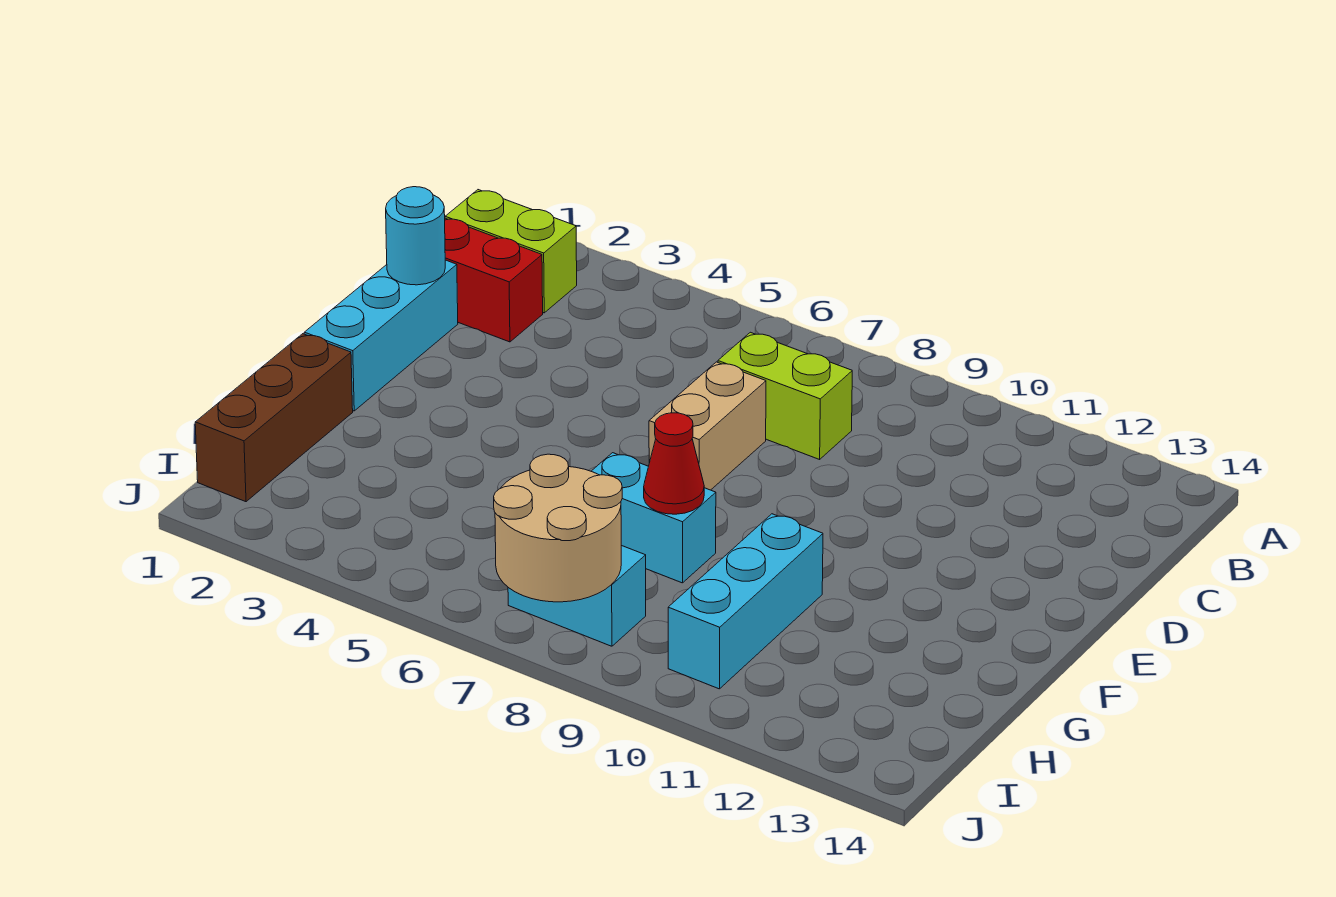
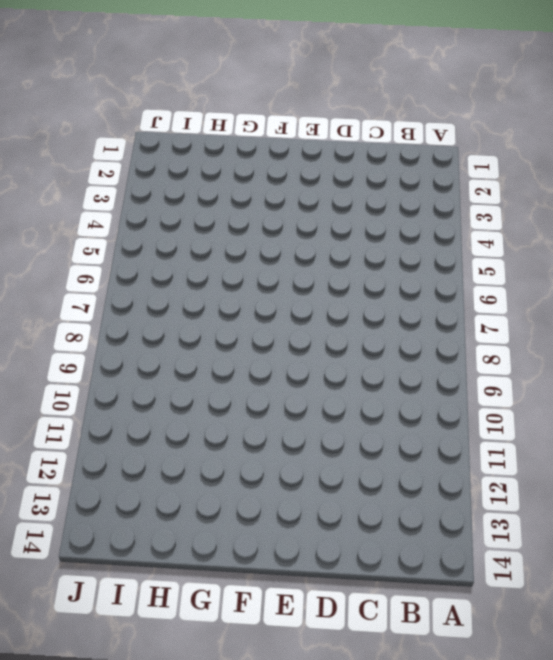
none -> lime 1x2 brick [445,190,577,313]
none -> red 1x2 brick [445,218,543,342]
none -> lime 1x2 brick [718,332,852,459]

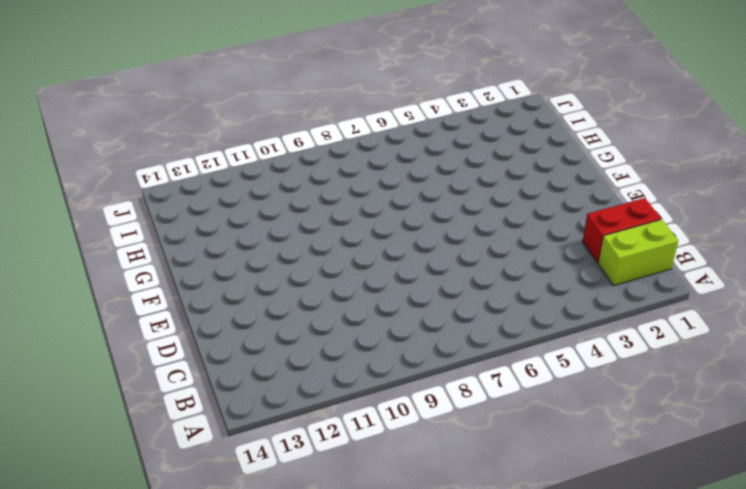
none -> lime 1x2 brick [718,332,852,459]
none -> cyan 1x3 brick [304,260,458,411]
none -> tan 1x2 brick [649,362,766,490]

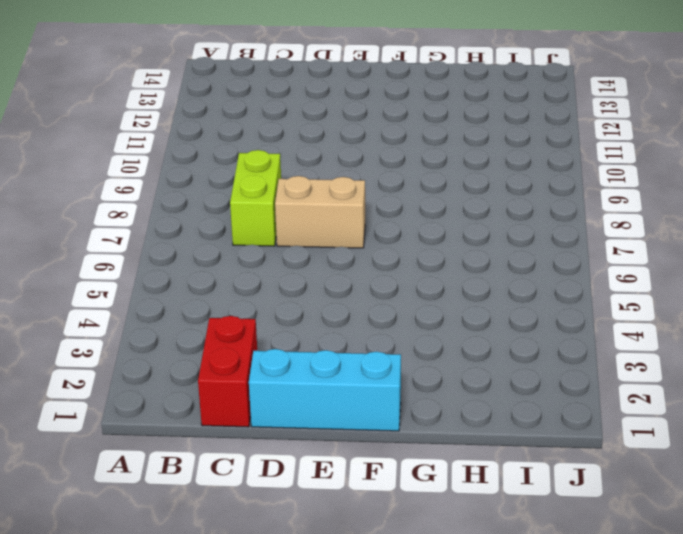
none -> lime 1x2 brick [445,190,577,313]
none -> brown 1x3 brick [195,334,353,502]
none -> cyan 1x2 brick [591,453,716,583]

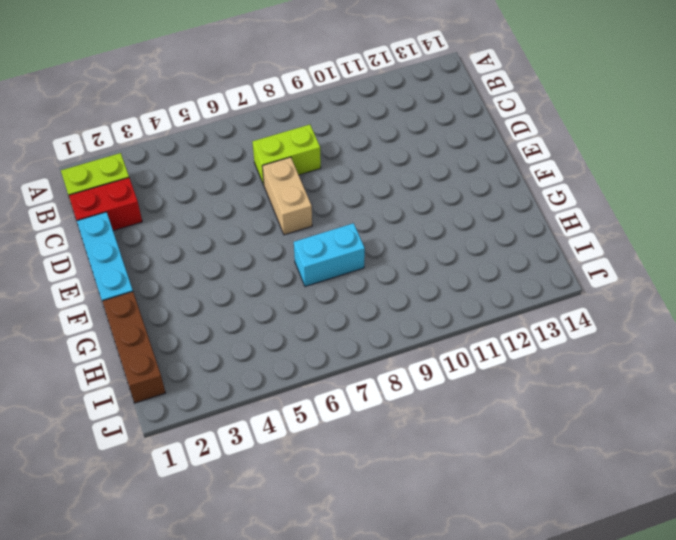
none -> cyan 1x3 brick [668,514,823,689]
none -> cyan 1x2 brick [508,545,646,646]
none -> cyan 1x1 round brick [386,187,445,285]

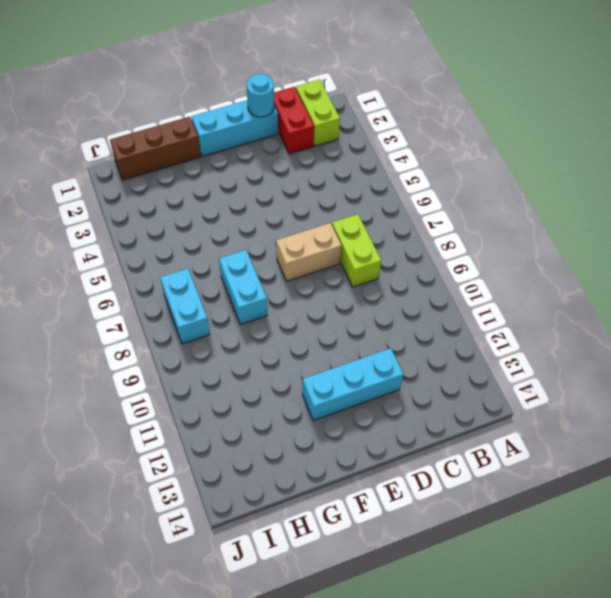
cyan 1x3 brick [302,348,403,421] -> cyan 1x3 brick moved to [668,514,823,689]
none -> red 1x1 cone [644,413,704,514]
none -> tan 2x2 round brick [494,454,622,602]

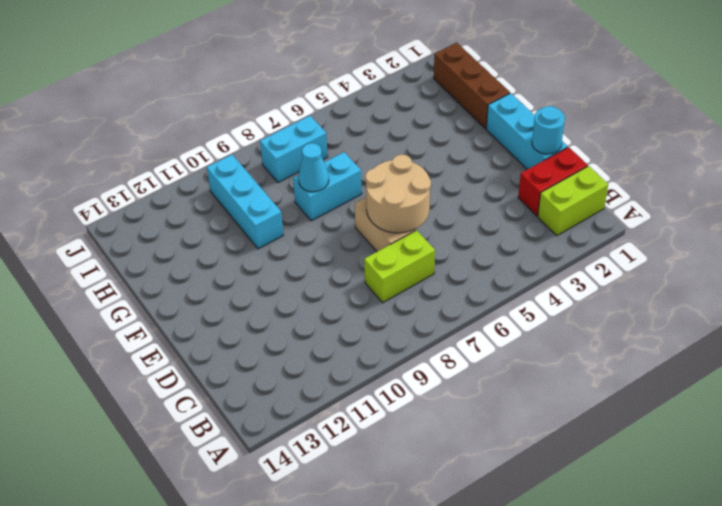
tan 2x2 round brick [365,155,431,233] -> tan 2x2 round brick moved to [494,454,622,602]
cyan 1x1 cone [298,143,329,192] -> red 1x1 cone [644,413,704,514]

